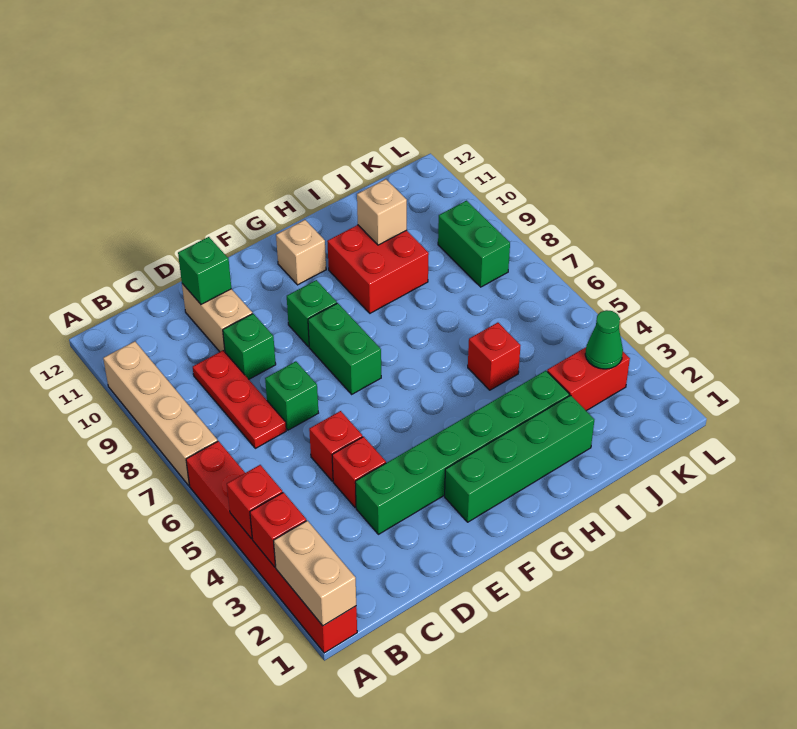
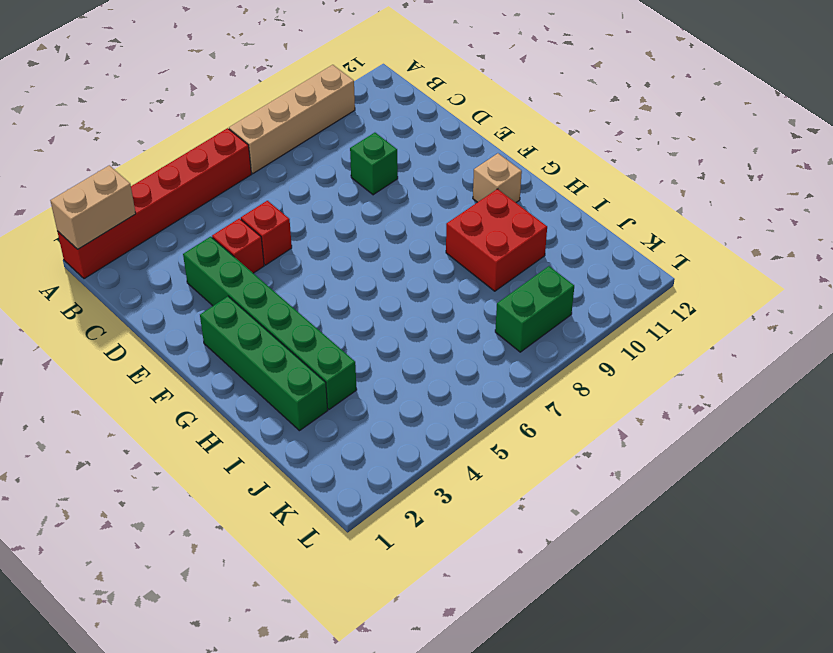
none -> red 1x3 plate [193,351,286,448]
none -> green 1x1 brick [265,361,318,430]
none -> tan 1x2 brick [182,284,252,352]

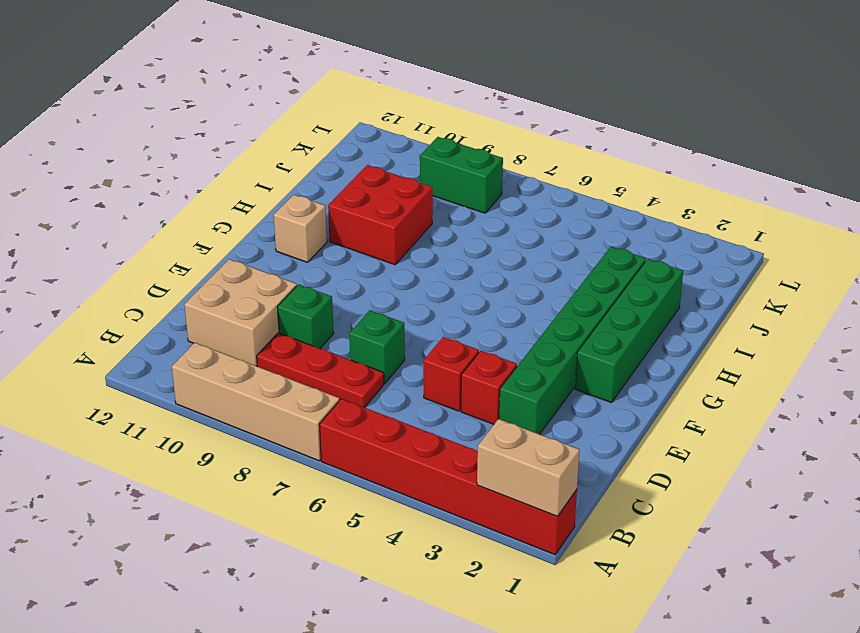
tan 2x2 brick [184,259,297,366] -> tan 1x2 brick [182,284,252,352]
none -> green 1x2 brick [308,303,381,394]
none -> green 1x1 brick [287,280,337,347]
none -> red 1x1 brick [468,323,521,390]

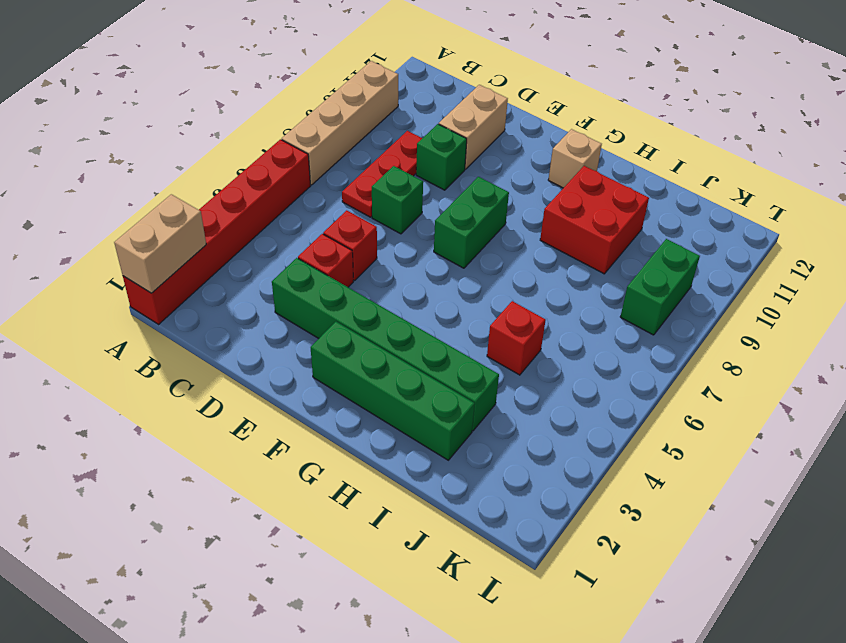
none -> green 1x1 brick [287,280,337,347]
none -> red 1x2 brick [547,347,630,411]
none -> red 1x1 brick [250,492,306,567]

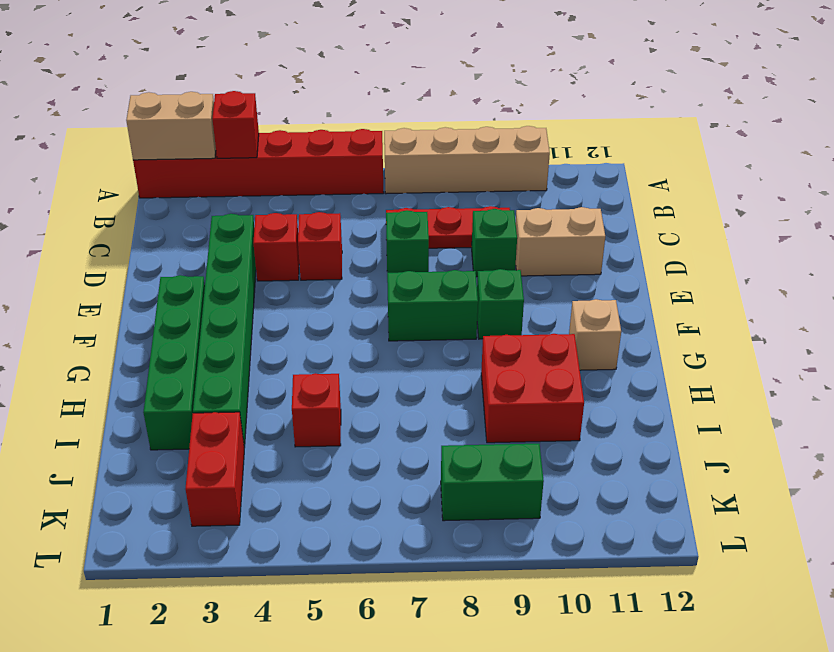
none -> red 1x1 brick [227,465,283,539]
none -> green 1x1 brick [178,237,231,304]
none -> tan 1x1 brick [357,179,407,245]

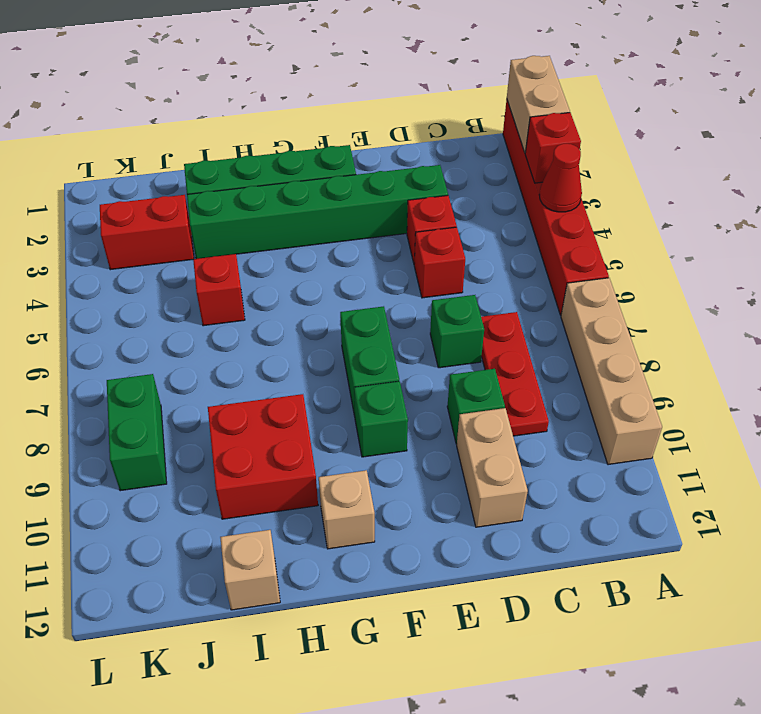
red 1x1 cone [539,144,582,212] -> red 1x1 brick [227,465,283,539]
tan 1x1 brick [220,530,280,610] -> tan 1x1 brick moved to [357,179,407,245]
none -> green 1x1 brick [178,237,231,304]
none -> green 1x1 cone [585,310,623,369]

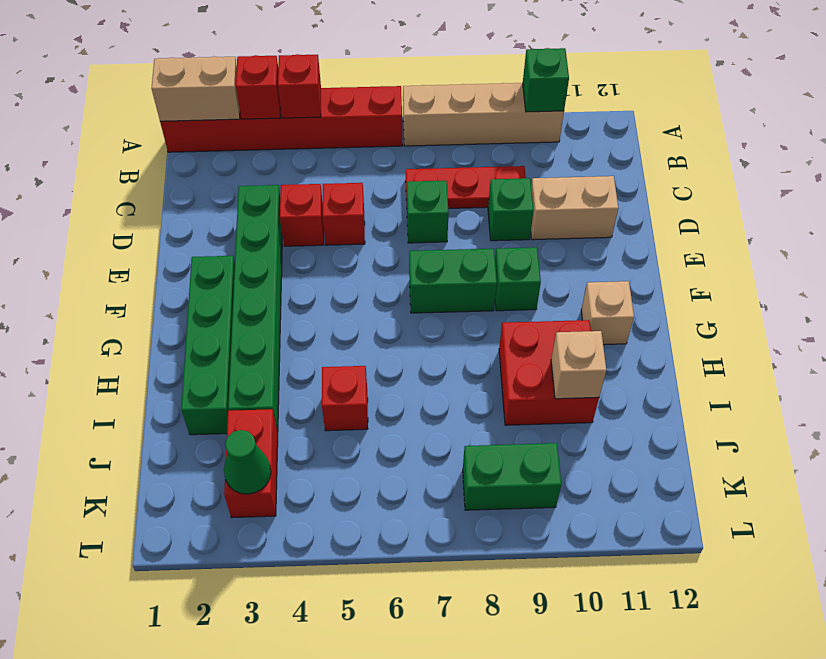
green 1x1 brick [523,48,569,112] -> green 1x1 brick moved to [178,237,231,304]

